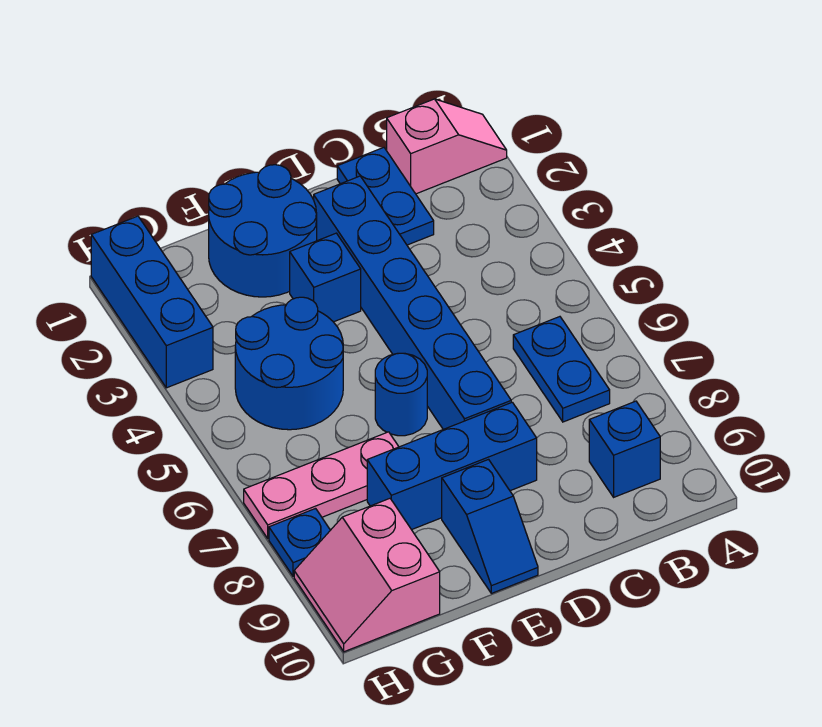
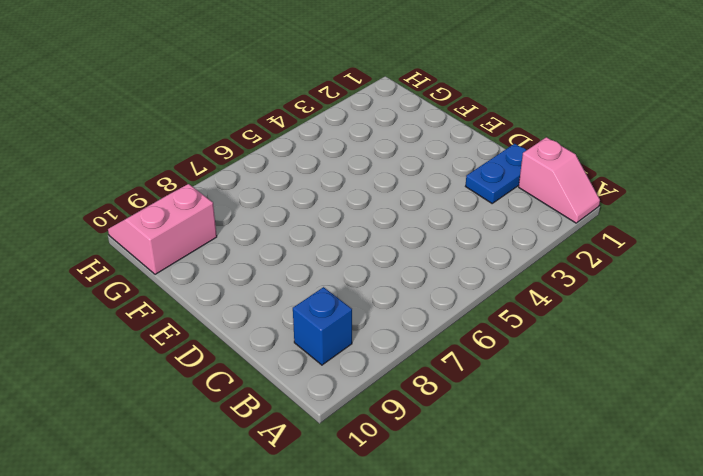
none -> blue 1x2 plate [513,317,610,422]
none -> blue 1x6 brick [314,176,511,429]
none -> blue 1x3 brick [367,402,537,530]

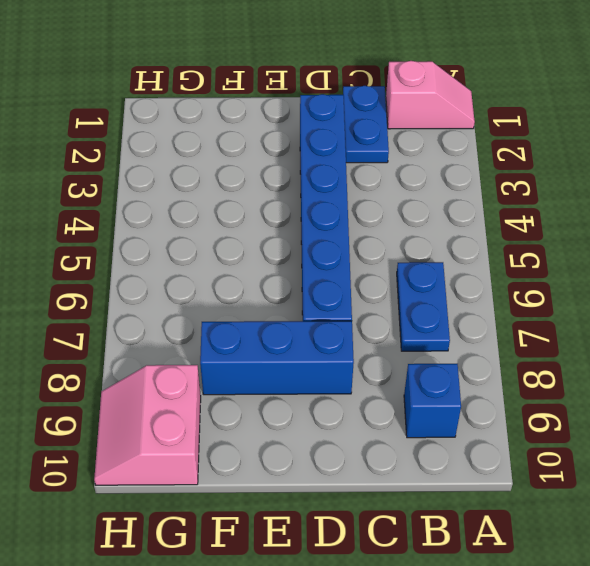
none -> blue 2x2 round brick [209,165,317,297]
none -> blue 1x1 brick [290,233,361,322]
none -> blue 1x1 round brick [375,353,427,436]

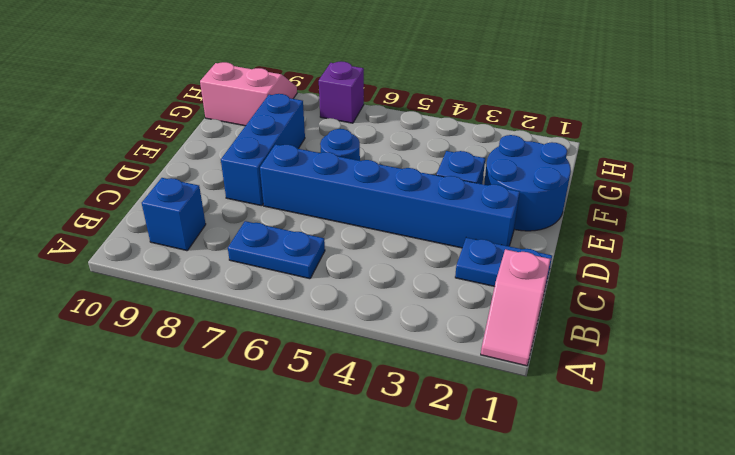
purple 1x1 brick [319,61,364,123] -> pink 1x3 plate [244,432,399,539]
none -> blue 1x2 slope [442,460,538,593]
none -> blue 2x2 round brick [235,297,343,430]
none -> blue 1x3 brick [91,216,213,388]

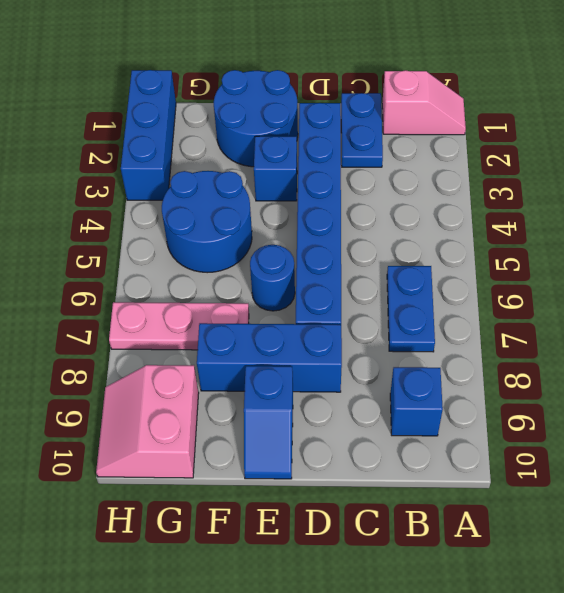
none -> blue 1x1 plate [269,509,330,576]

